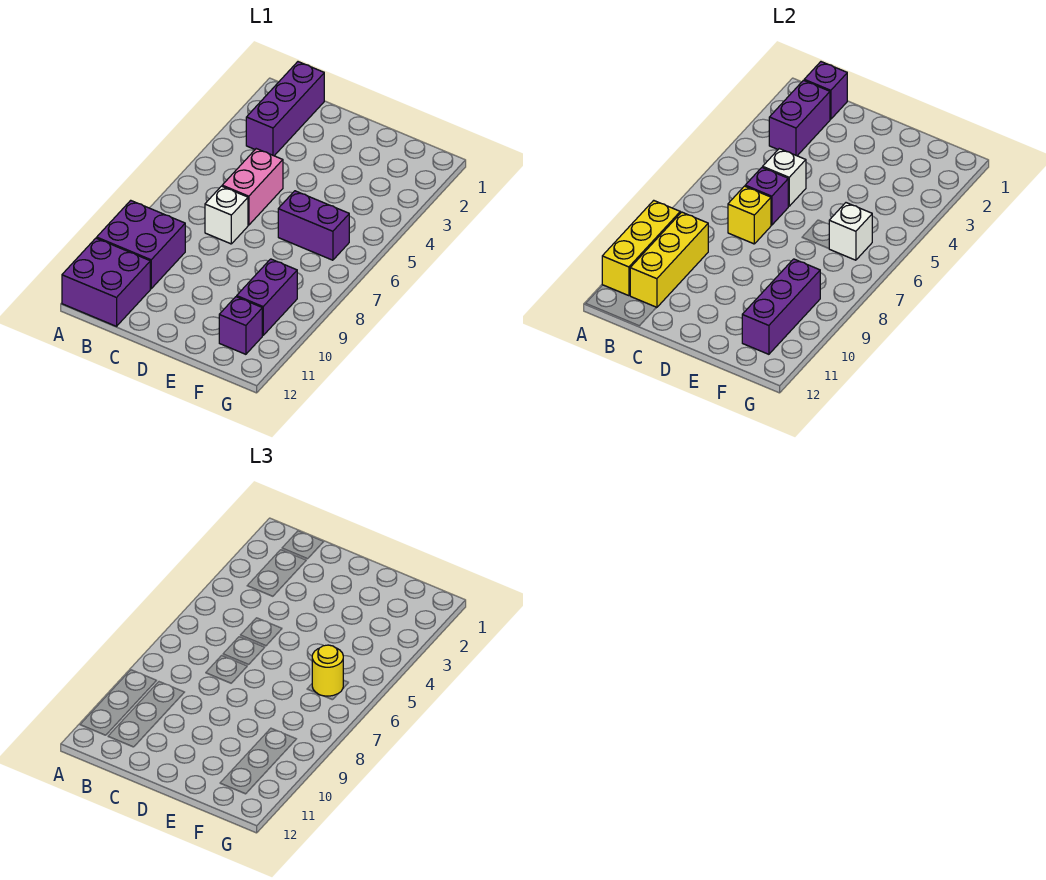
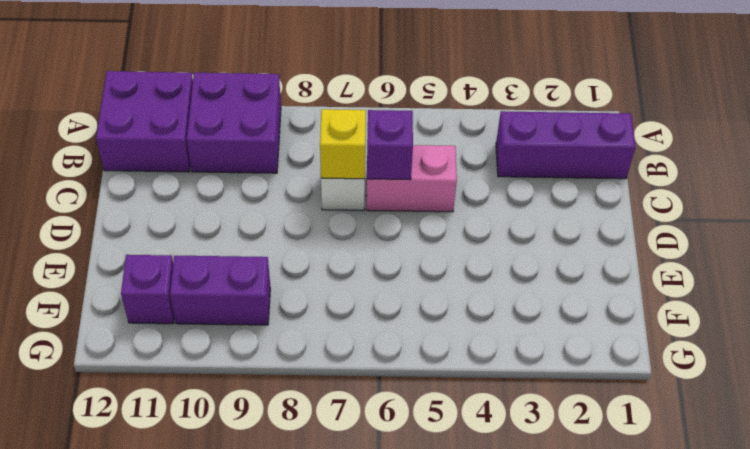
none -> purple 1x2 brick [278,191,349,260]
none -> yellow 1x3 brick [602,200,680,296]
none -> purple 1x1 brick [804,62,847,119]

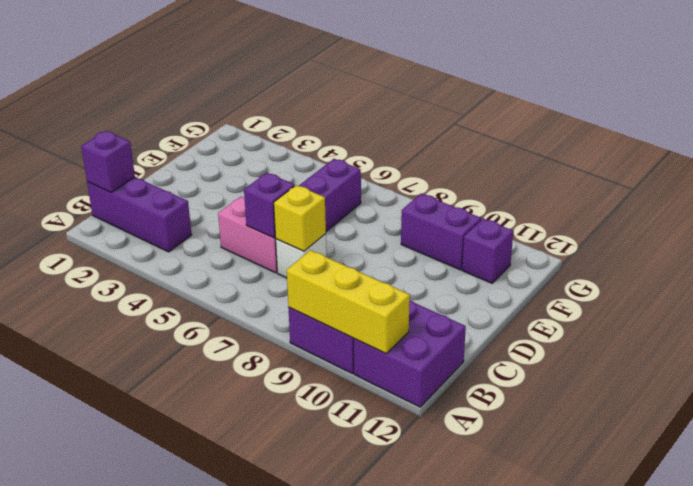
none -> purple 1x2 brick [769,80,830,156]
none -> yellow 1x3 brick [630,212,708,308]
none -> white 1x1 brick [763,149,806,206]

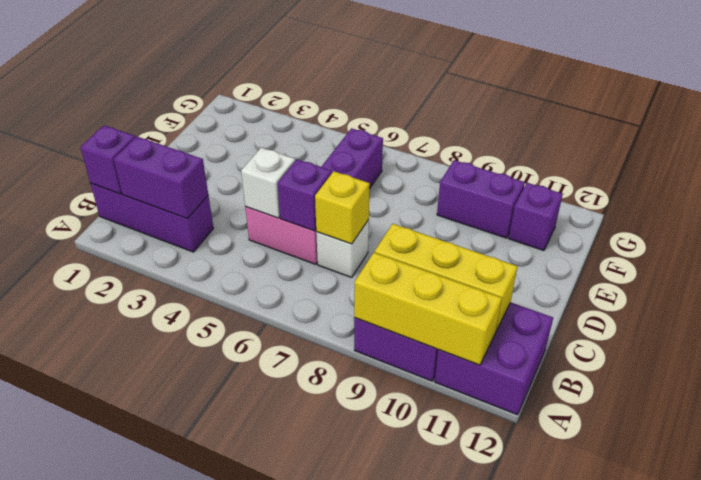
none -> white 1x1 brick [829,203,872,260]
none -> purple 1x3 brick [742,259,820,354]
none -> yellow 1x1 round brick [312,645,343,696]

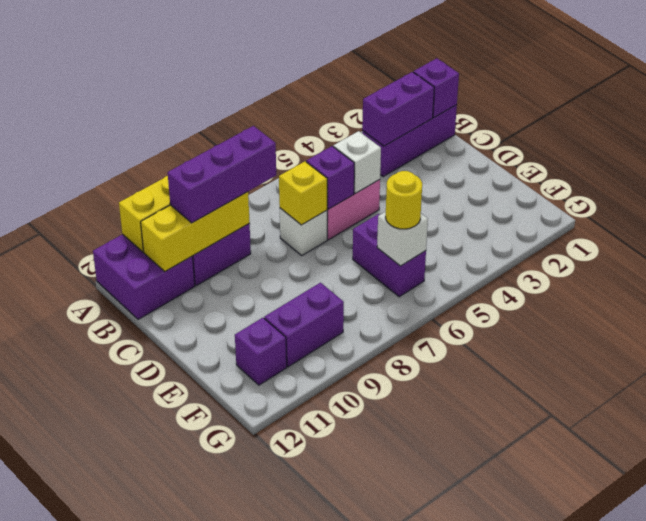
purple 1x3 brick [168,126,276,223] -> purple 1x3 brick moved to [742,259,820,354]

